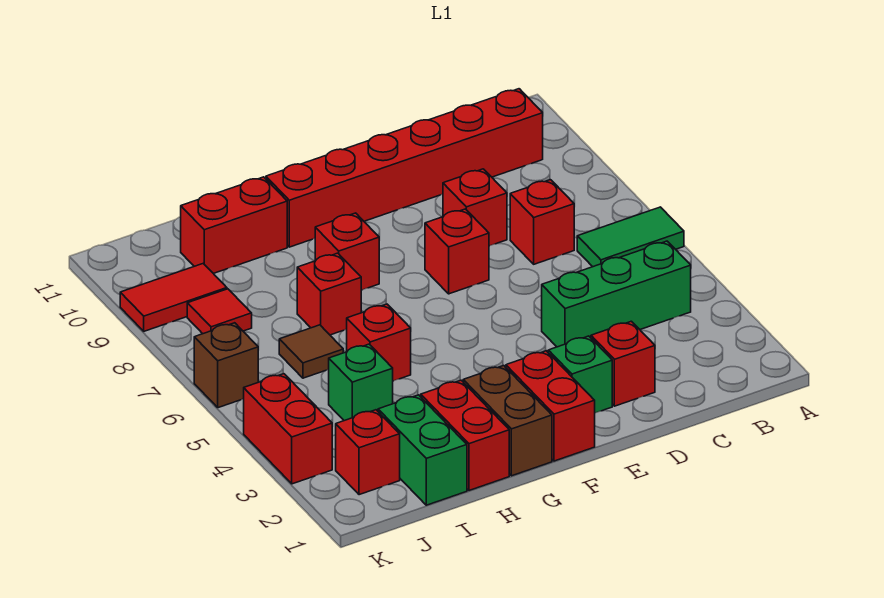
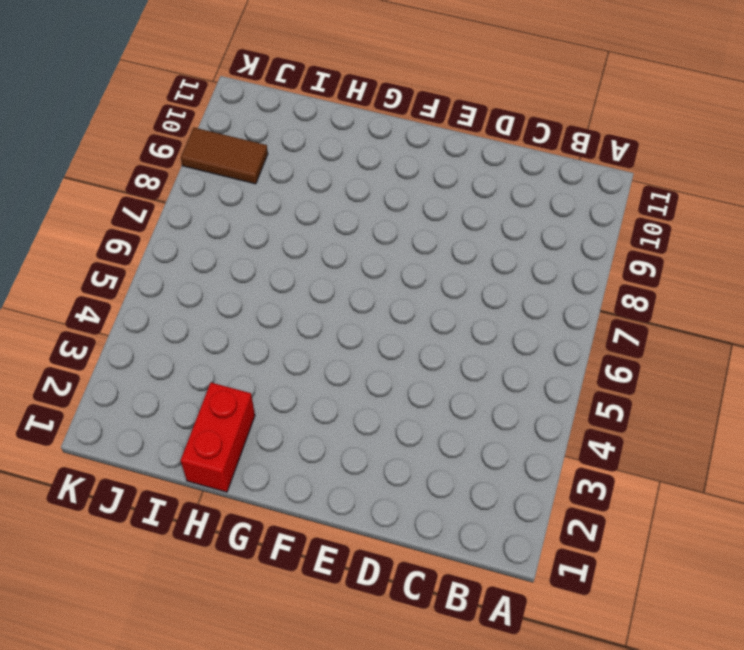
brown 1x2 tile [181,128,268,184] -> red 1x2 tile [120,264,227,331]
none -> green 1x2 tile [577,207,684,267]
none -> green 1x3 brick [542,241,691,347]
none -> red 1x6 brick [266,89,543,247]

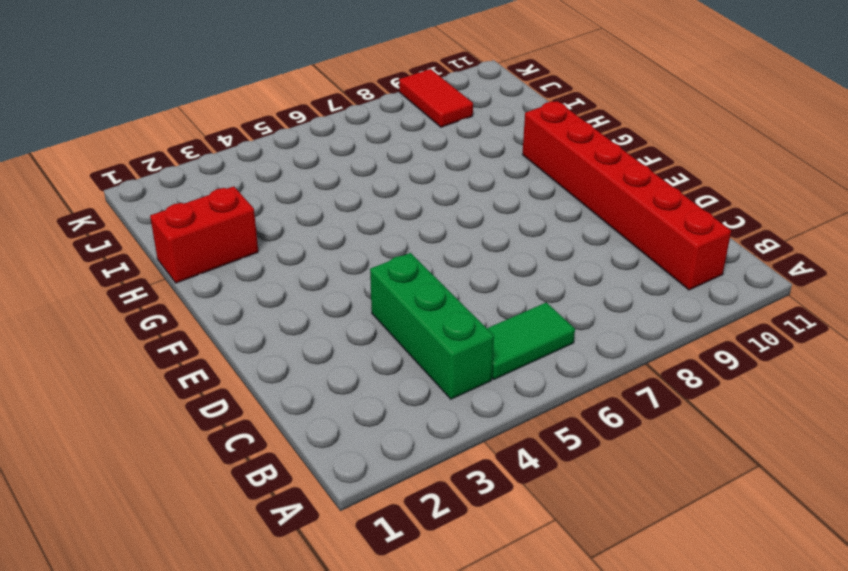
green 1x2 tile [487,302,575,379] -> green 1x2 tile turned to [577,207,684,267]
none -> red 1x1 brick [510,180,574,264]
none -> red 1x1 brick [591,321,655,406]
none -> red 1x1 brick [443,169,507,246]

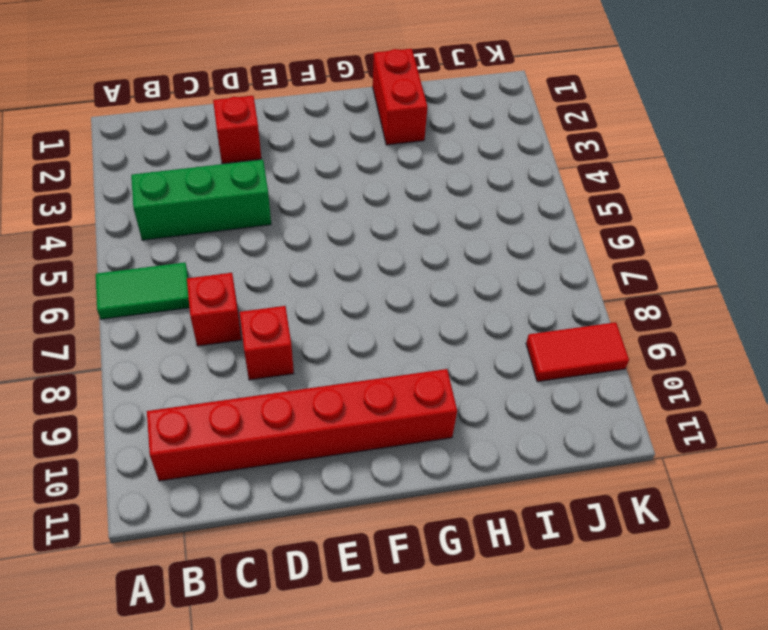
none -> green 1x1 brick [548,336,612,413]
none -> red 1x1 brick [425,209,489,294]
none -> red 1x2 brick [506,351,595,461]

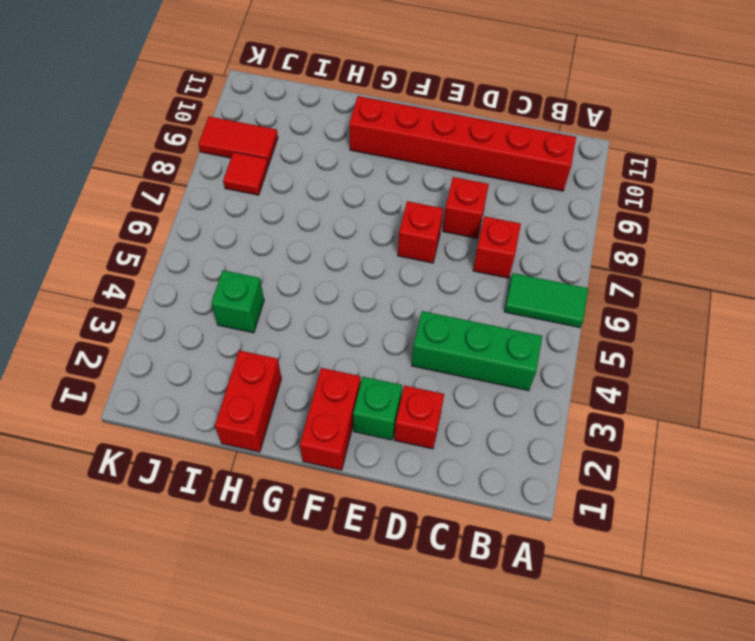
none -> brown 1x2 brick [463,366,552,476]
none -> red 1x1 brick [315,213,379,290]
none -> red 1x1 brick [347,304,411,381]

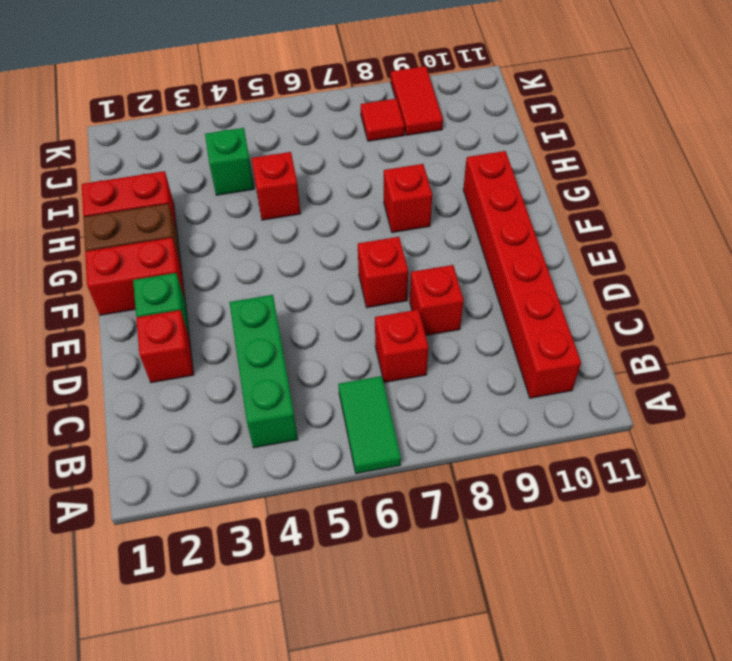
none -> red 1x1 brick [297,253,361,335]
none -> red 1x2 brick [181,177,287,274]
none -> green 1x2 brick [378,395,467,505]

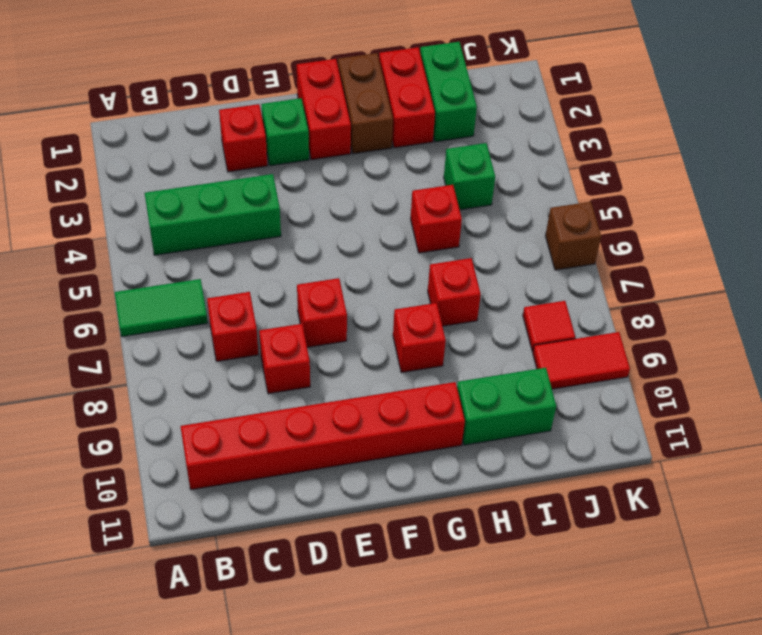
green 1x2 brick [457,368,556,445] -> red 1x2 brick [181,177,287,274]
none -> brown 1x1 tile [279,325,343,378]
none -> red 1x1 brick [336,410,400,495]
none -> red 1x2 brick [244,374,332,484]

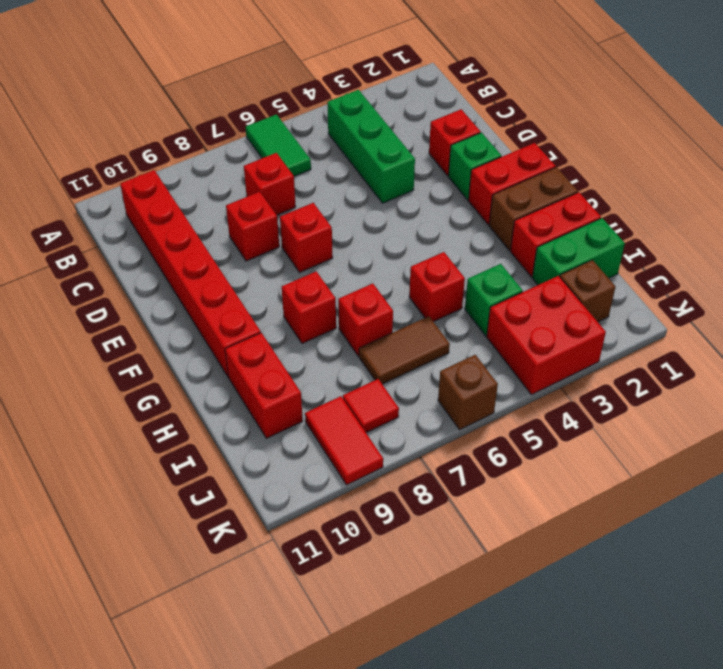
brown 1x2 tile [359,316,450,384] -> brown 1x1 tile [279,325,343,378]
brown 1x1 brick [560,260,615,322] -> red 1x1 brick [336,410,400,495]
red 2x2 brick [487,276,606,395] -> red 1x2 brick [244,374,332,484]

